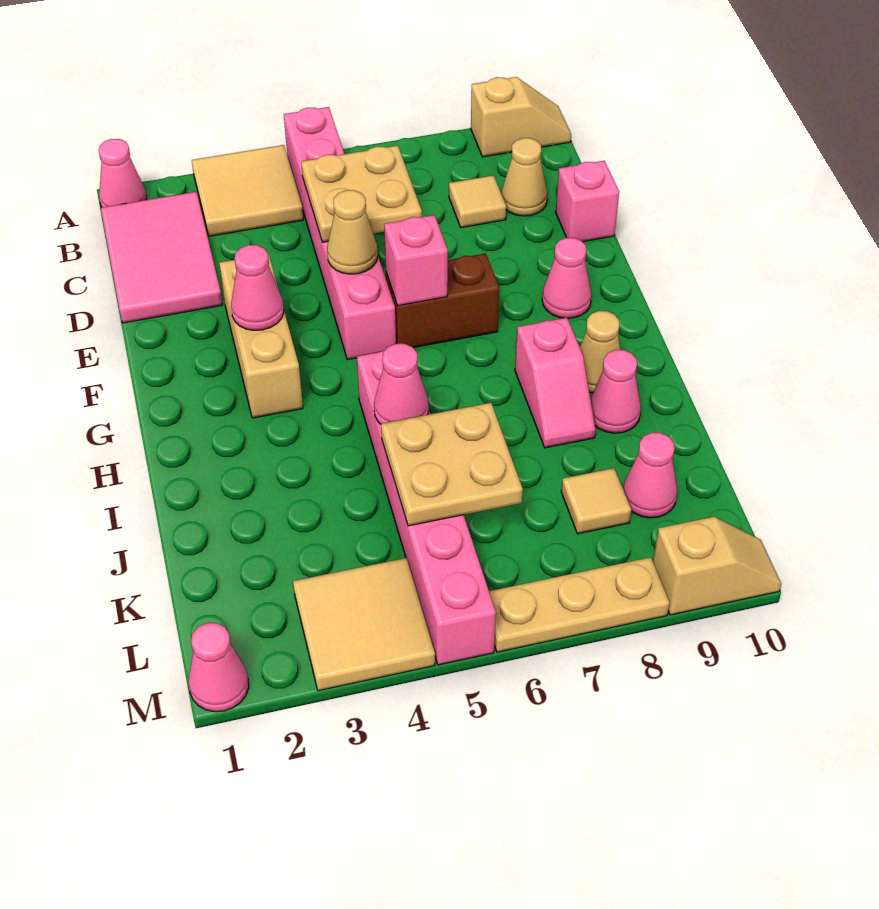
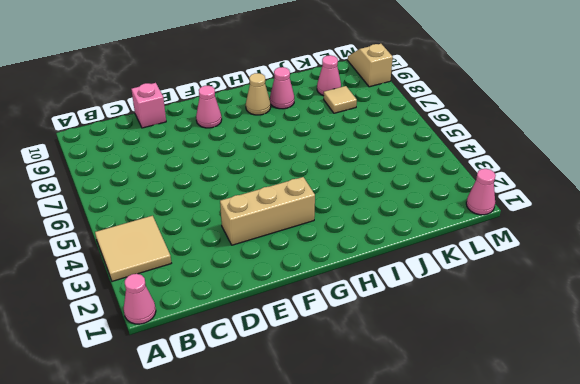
none -> pink 1x6 brick [284,107,396,360]
none -> tan 1x2 slope [471,77,571,157]
none -> pink 2x3 tile [101,192,222,323]

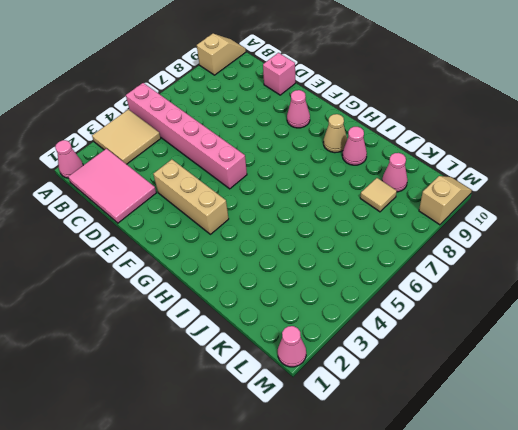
none -> tan 1x1 tile [449,175,506,228]
none -> tan 1x1 cone [501,138,548,216]
none -> brown 1x2 brick [386,253,499,347]

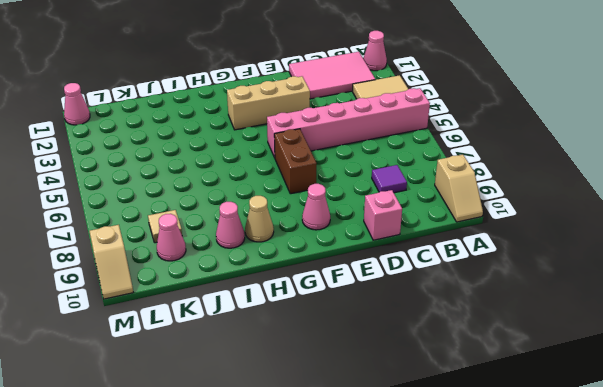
purple 1x1 tile [372,165,407,193] -> tan 1x1 tile [449,175,506,228]
none -> tan 1x1 cone [501,138,548,216]
none -> pink 1x6 brick [357,350,496,665]
none -> pink 1x2 slope [515,318,596,448]

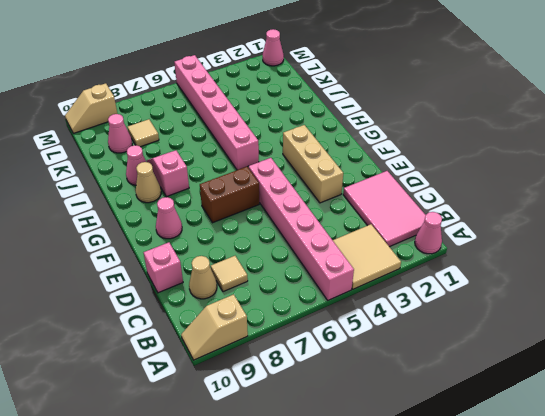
none -> tan 2x2 tile [293,558,435,691]
none -> tan 1x3 plate [489,557,670,652]
none -> tan 2x2 plate [301,145,422,242]

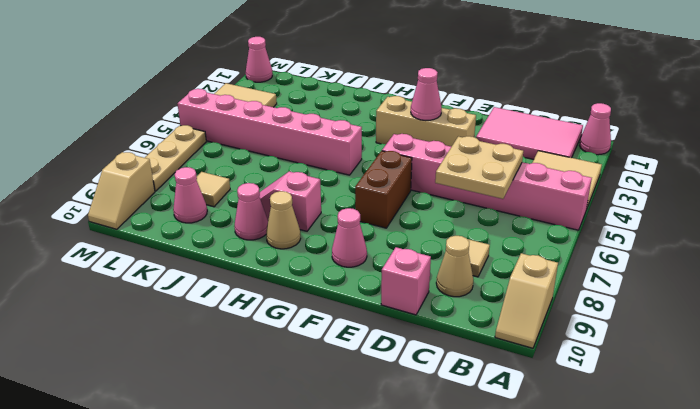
none -> tan 1x1 cone [327,190,378,274]
none -> pink 1x1 brick [384,215,448,306]
none -> pink 1x1 cone [374,344,429,424]

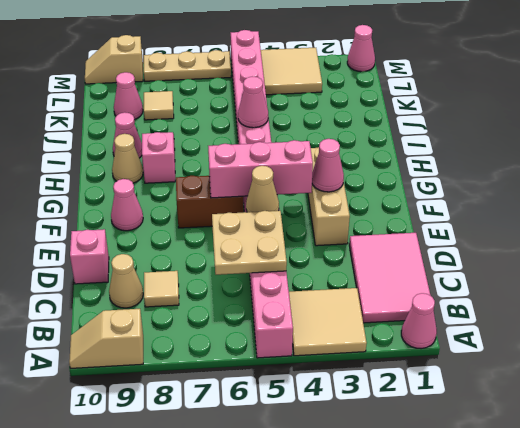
pink 1x3 brick [208,140,313,198] -> pink 1x1 brick [384,215,448,306]
none -> tan 2x2 plate [381,403,523,526]

